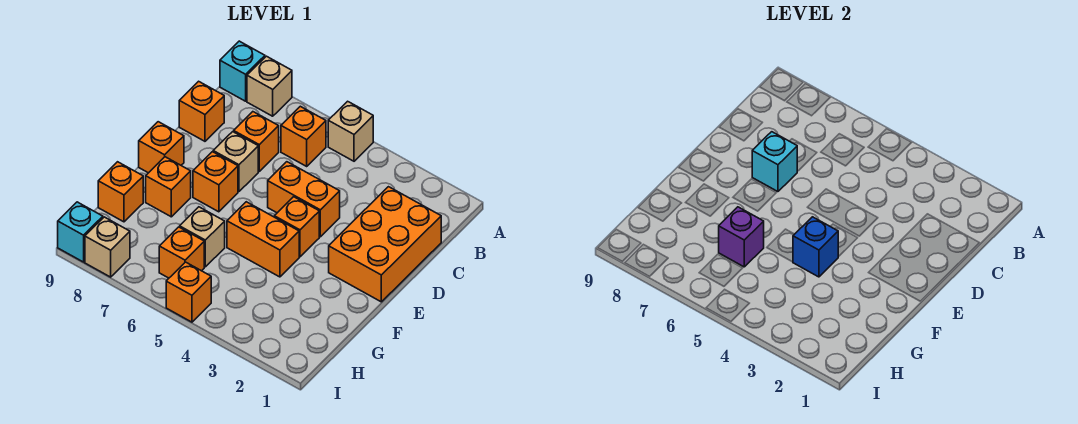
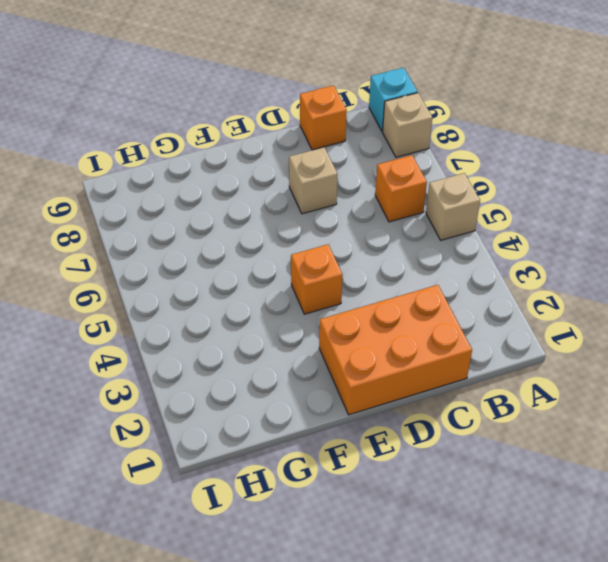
none -> orange 1x1 brick [234,112,279,171]
none -> orange 1x2 brick [268,162,340,237]
none -> orange 1x1 brick [193,152,238,212]

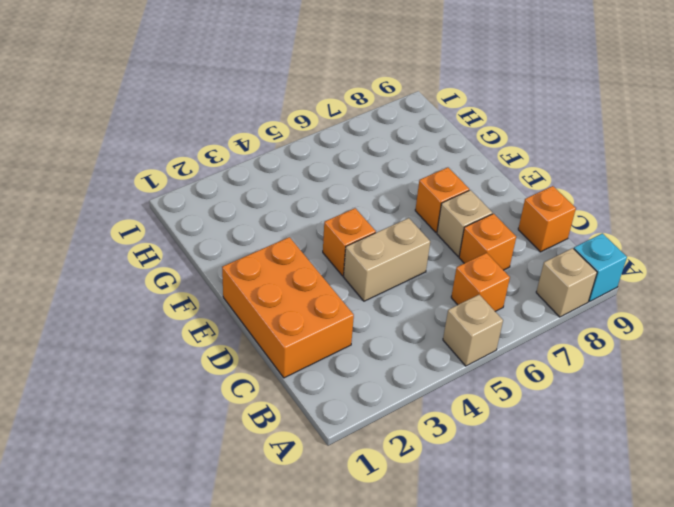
tan 1x2 brick [344,218,430,301] -> orange 1x2 brick [268,162,340,237]
none -> orange 1x1 brick [139,122,184,173]
none -> orange 1x2 brick [227,202,299,277]
none -> orange 1x1 brick [146,157,191,217]

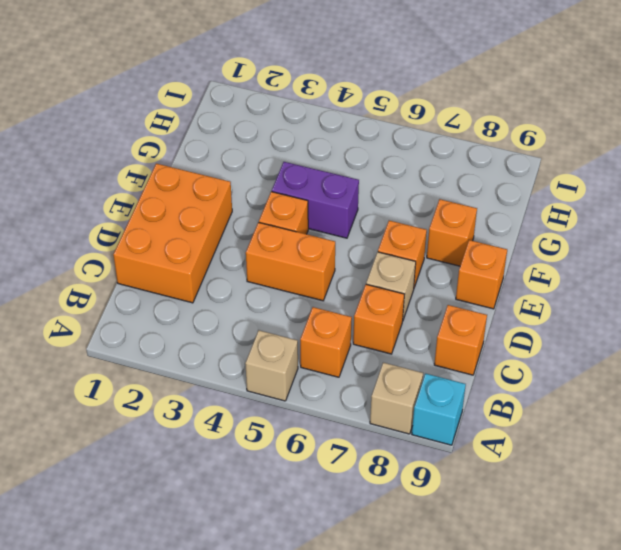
purple 1x2 brick [272,162,359,238] -> orange 1x2 brick [227,202,299,277]
none -> tan 1x1 brick [180,207,225,267]
none -> orange 1x1 brick [98,162,143,222]
none -> orange 1x1 brick [159,227,204,278]

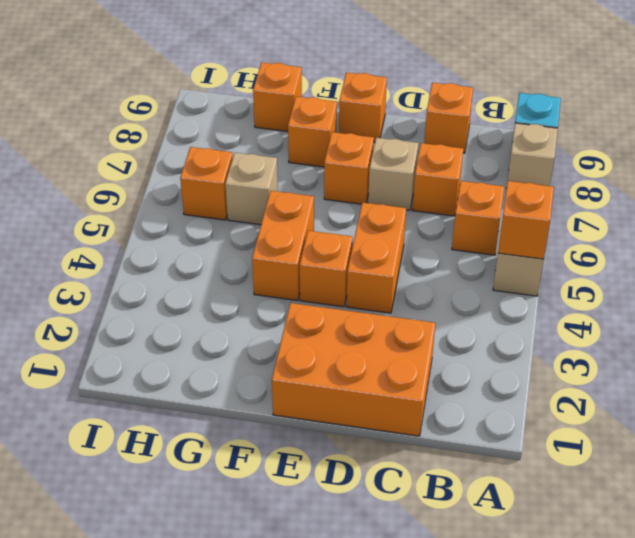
orange 1x1 brick [498,181,554,259] -> orange 1x1 brick moved to [166,262,211,322]
none -> tan 1x1 brick [85,217,130,277]
none -> cyan 1x1 brick [58,202,103,262]
none -> cyan 1x1 brick [752,132,797,192]

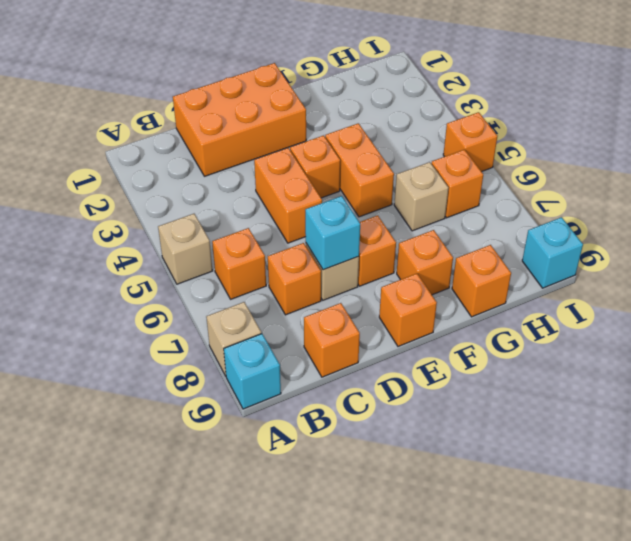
none -> tan 1x1 brick [85,217,130,277]
none -> blue 1x1 brick [793,217,838,277]
none -> purple 1x1 brick [719,207,764,267]

